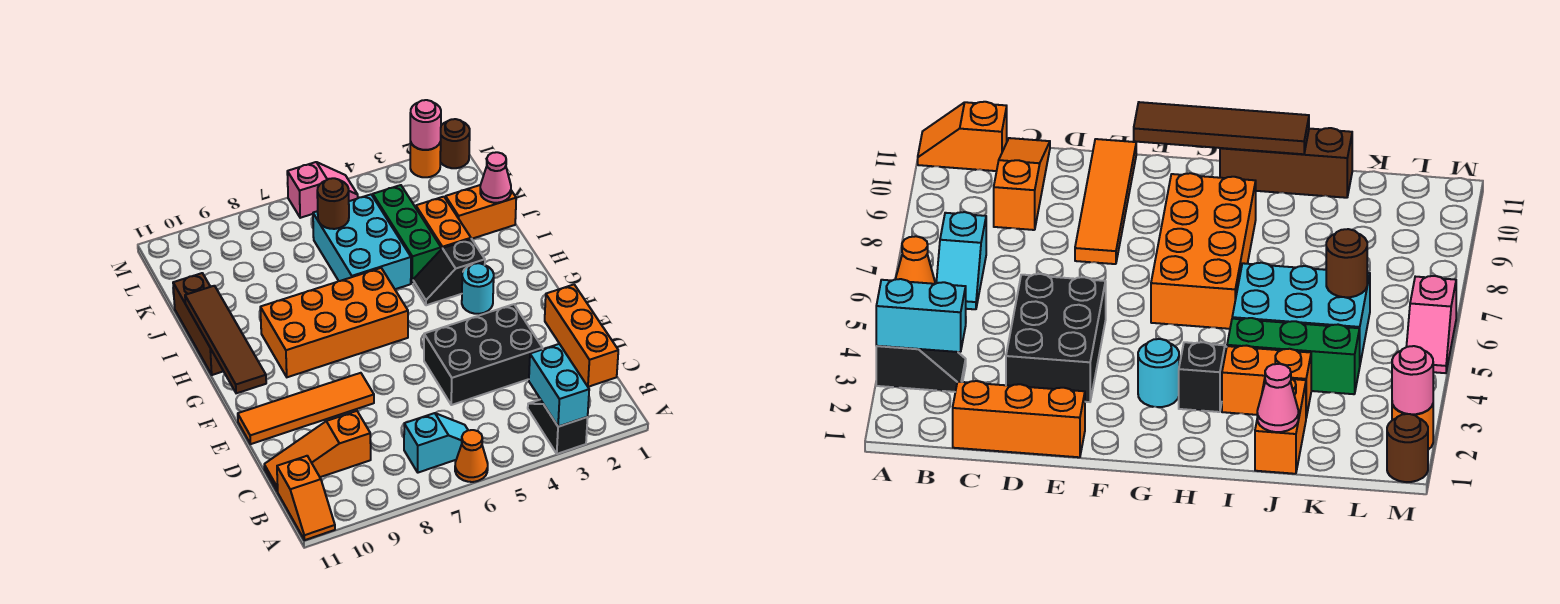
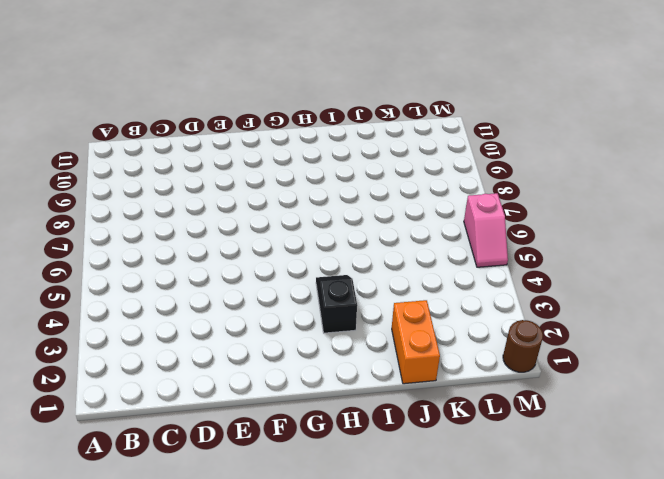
none -> black 1x2 slope [528,400,588,454]
none -> orange 1x1 cone [455,430,488,482]
none -> orange 1x2 slope [277,456,335,540]

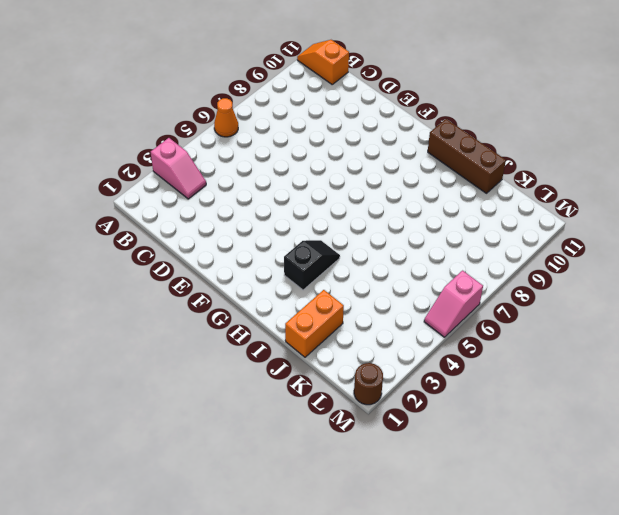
pink 1x2 slope [151,138,206,199] -> black 1x2 slope [528,400,588,454]
none -> cyan 1x2 slope [404,413,468,473]
none -> orange 1x3 brick [545,285,618,387]
none -> orange 1x3 slope [264,411,371,492]

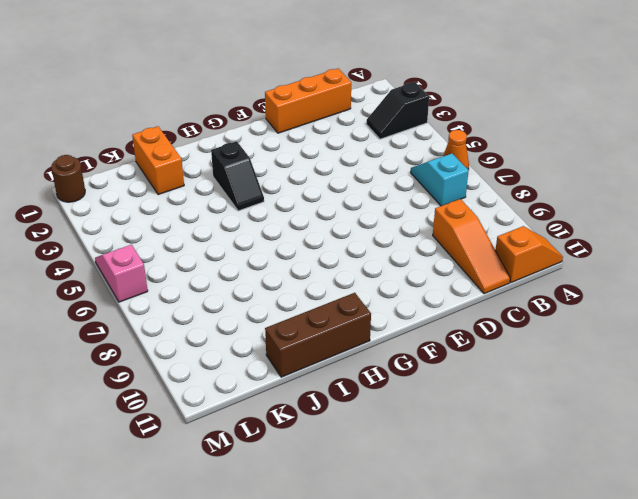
none -> black 2x3 brick [424,304,543,405]
none -> orange 1x4 tile [238,373,374,444]
none -> cyan 1x1 round brick [462,263,494,314]

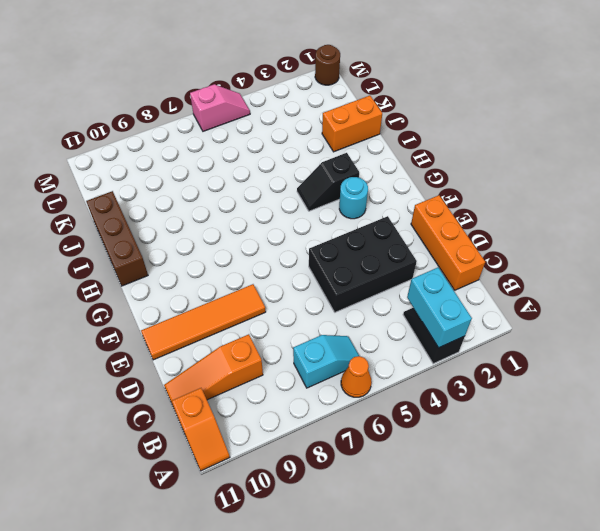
none -> orange 2x4 brick [260,268,408,377]
none -> orange 1x2 brick [416,197,471,249]
none -> green 1x3 brick [373,185,441,284]

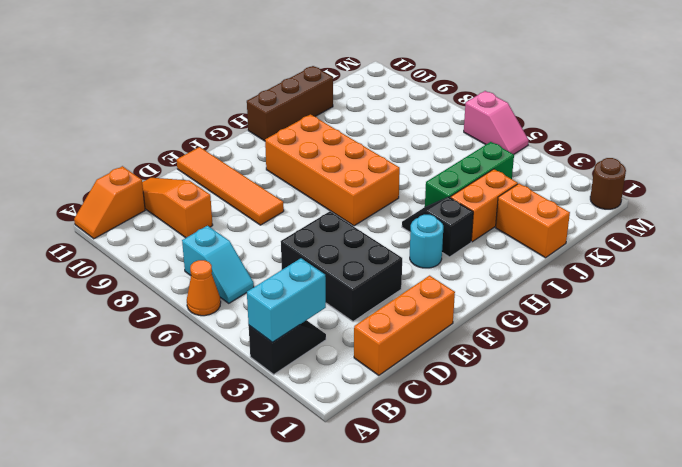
none -> cyan 2x3 brick [313,195,411,289]
none -> orange 1x1 round brick [410,141,441,177]
none -> brown 1x4 tile [185,286,266,393]

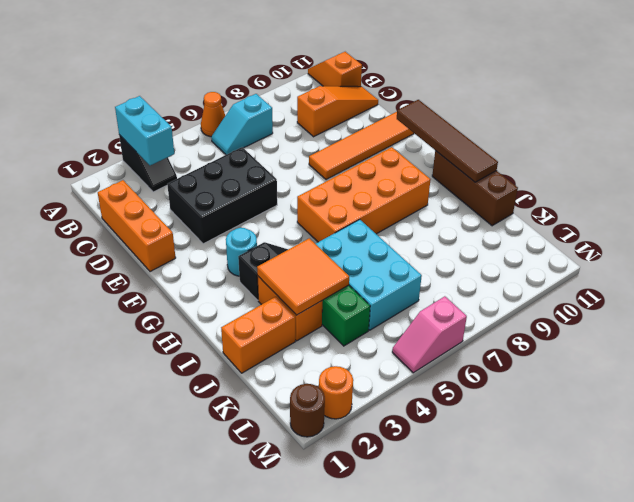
orange 2x2 tile [257,238,349,315] -> none
none -> pink 1x1 cone [480,152,511,203]
none -> brown 1x1 round brick [317,178,349,229]
none -> pink 1x1 round brick [410,100,441,150]

